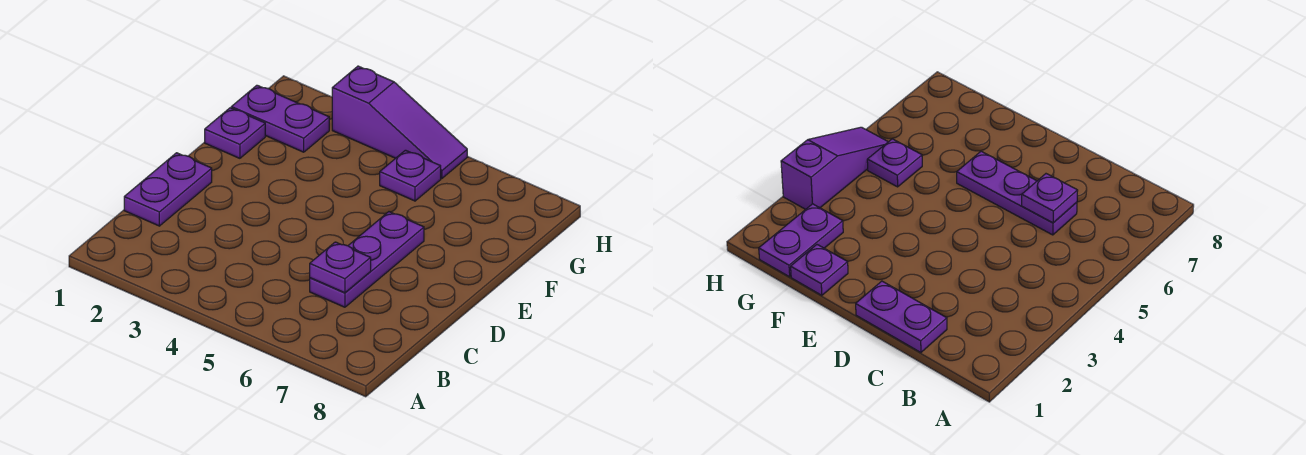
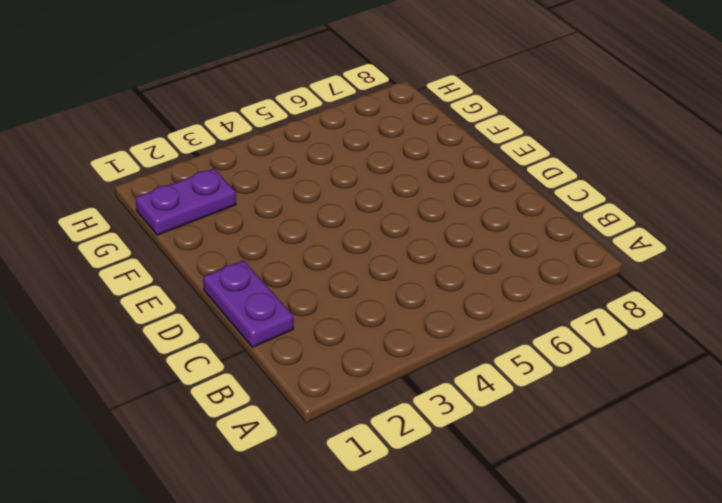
none -> purple 1x3 plate [310,212,424,307]
none -> purple 1x1 plate [205,108,265,158]

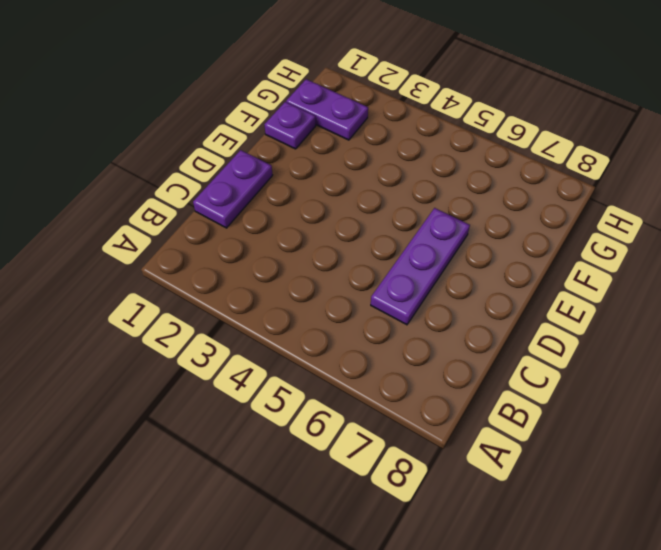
none -> purple 1x1 plate [380,150,441,201]
none -> purple 1x3 slope [332,66,467,179]

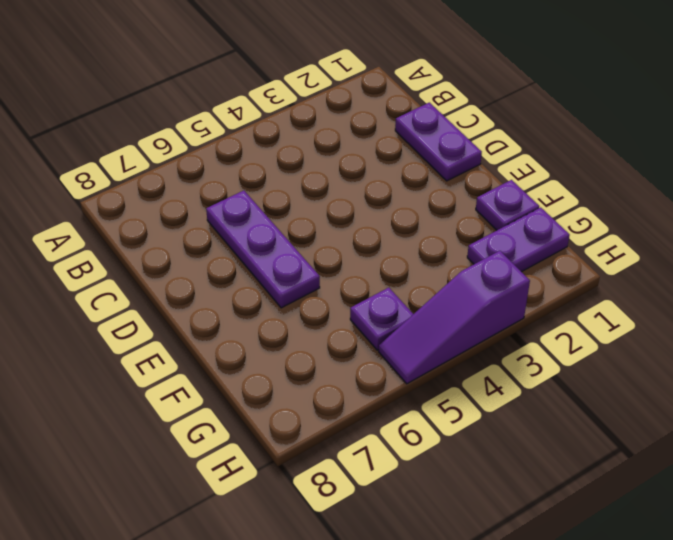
none -> purple 1x1 plate [310,242,371,293]

